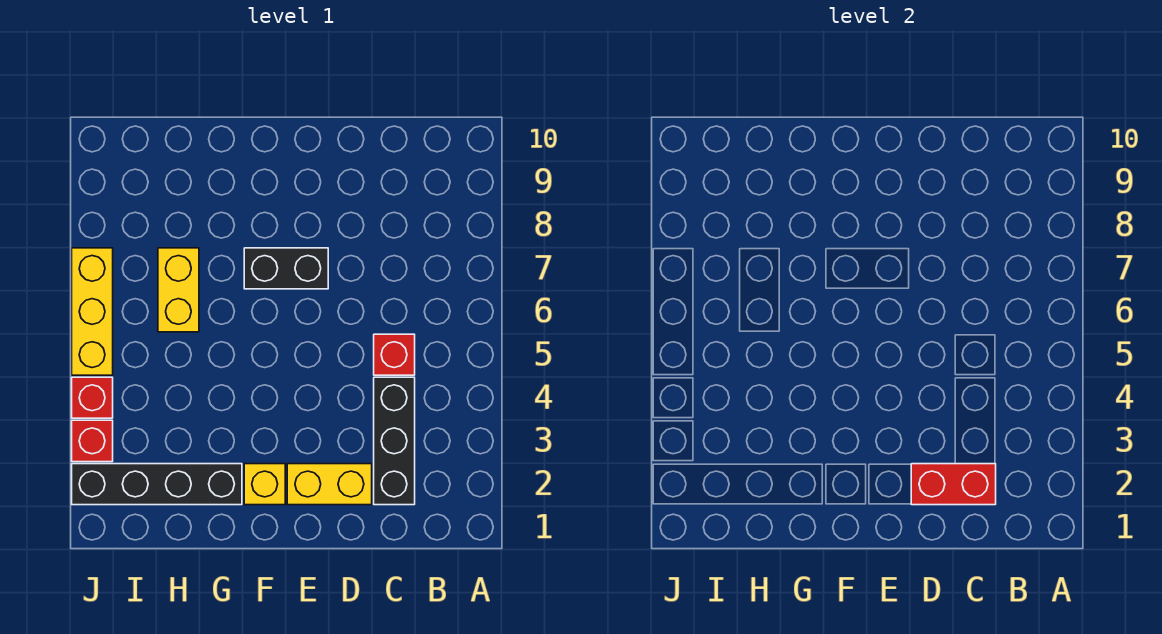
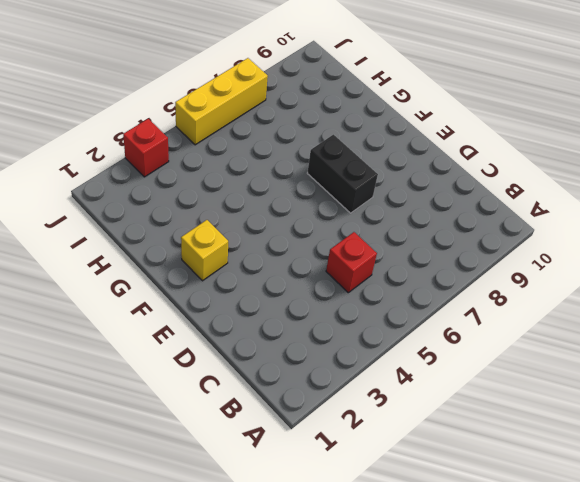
none -> black 1x3 brick [374,377,415,505]
none -> yellow 1x2 brick [287,464,372,505]

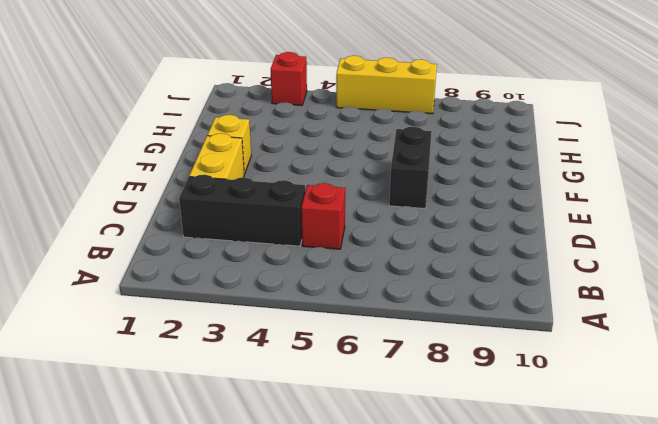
none -> black 1x4 brick [72,464,242,505]
none -> yellow 1x2 brick [158,248,199,332]

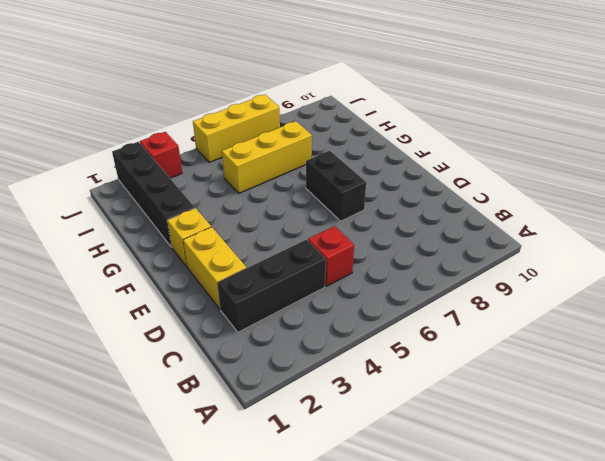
yellow 1x3 brick [222,121,312,193] -> yellow 1x2 brick [158,248,199,332]
none -> red 1x1 brick [72,377,113,418]
none -> red 1x2 brick [911,464,996,505]

